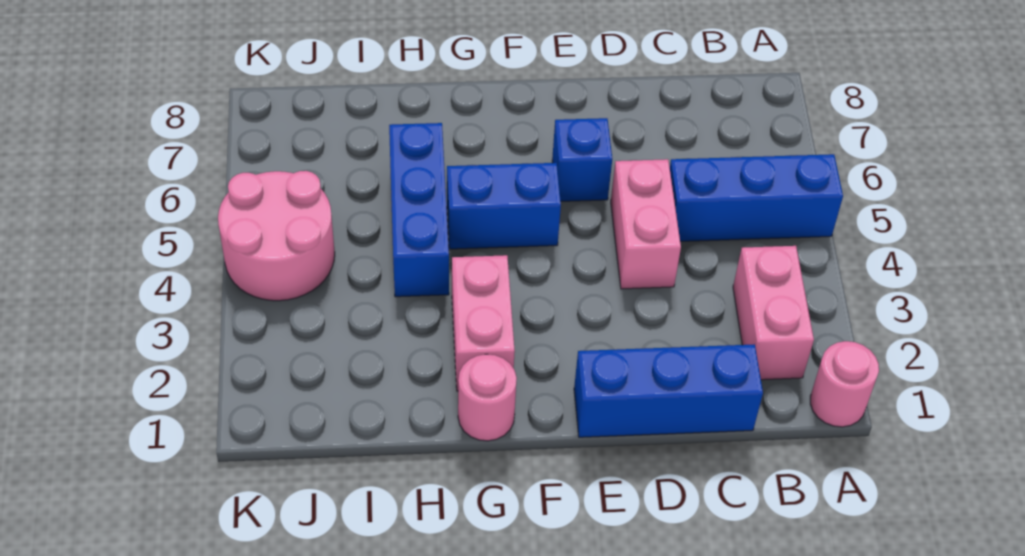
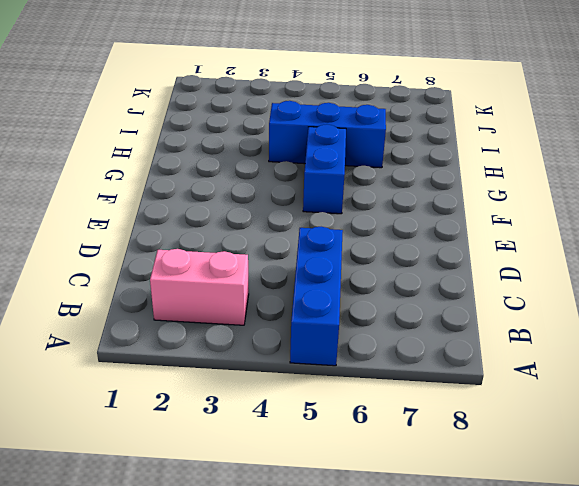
none -> pink 1x1 round brick [810,341,879,427]
none -> blue 1x3 brick [574,344,763,437]

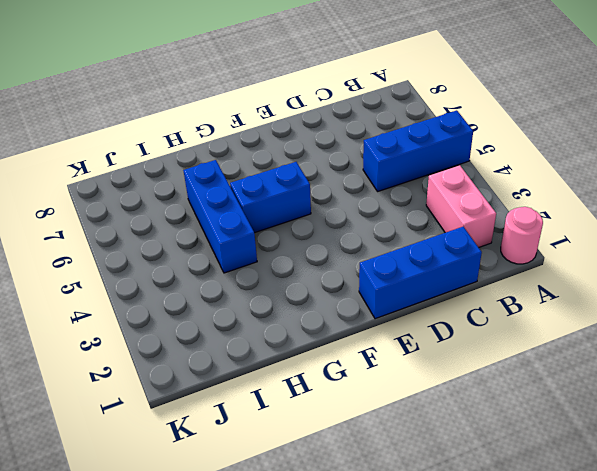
none -> pink 1x2 brick [611,159,681,289]
none -> blue 1x1 brick [552,118,612,201]

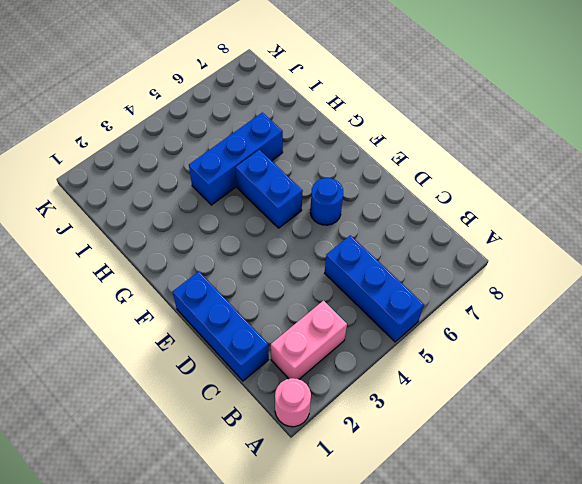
blue 1x1 round brick [310,178,343,225] -> blue 1x1 brick [552,118,612,201]
none -> pink 1x2 brick [611,159,681,289]
none -> pink 1x1 round brick [458,354,517,441]

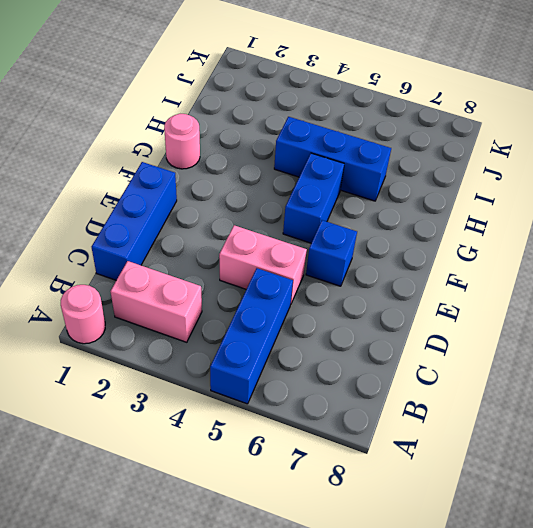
none -> pink 1x2 brick [452,255,515,391]
none -> pink 2x2 round brick [218,171,335,301]

